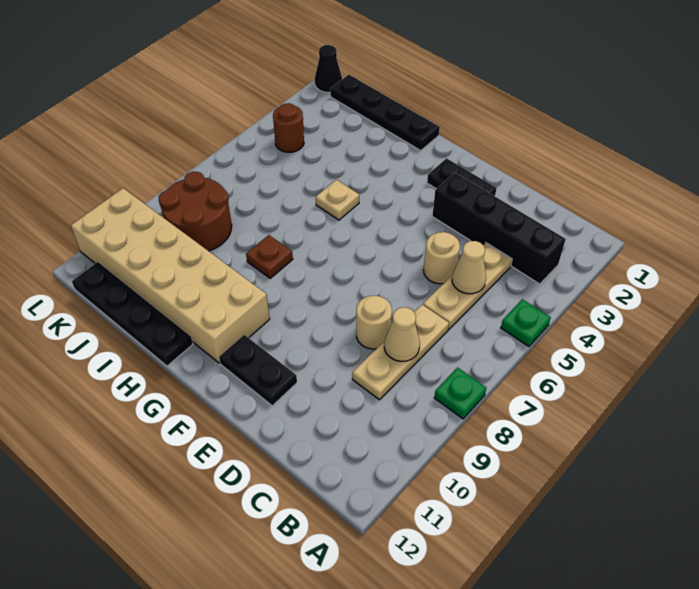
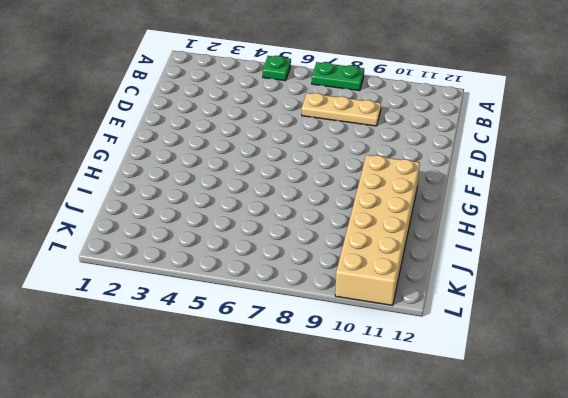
green 1x2 plate [312,62,364,91] -> green 1x1 plate [434,367,486,419]
none -> black 1x4 brick [432,173,566,284]
none -> tan 1x3 plate [423,243,512,329]
none -> tan 1x1 round brick [424,232,460,284]

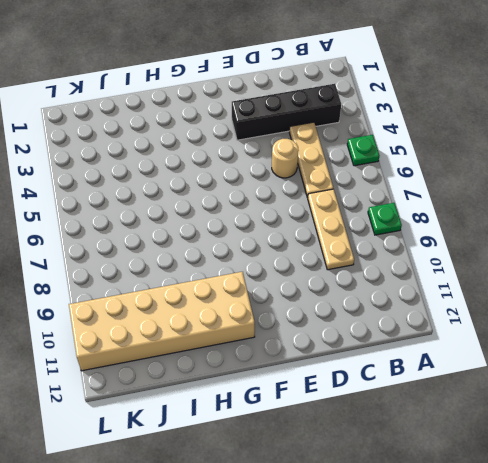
none -> tan 1x1 round brick [356,295,392,349]
none -> black 1x2 plate [427,158,497,196]
none -> black 1x2 plate [219,335,297,406]

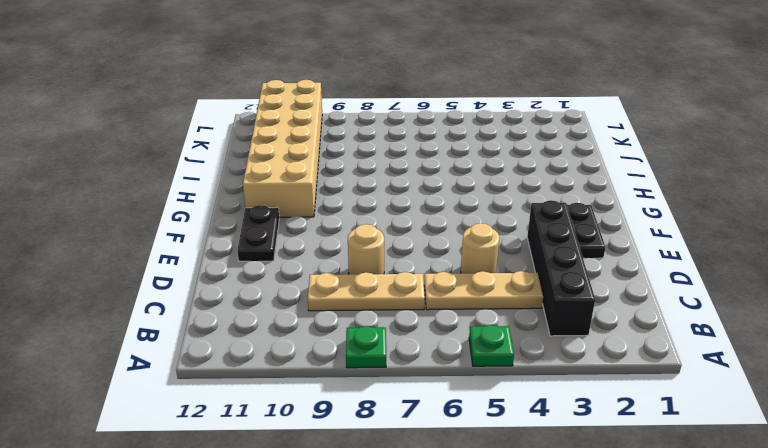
none -> black 1x4 plate [330,75,440,151]
none -> tan 1x1 plate [316,180,360,220]
none -> brown 1x1 plate [246,235,293,278]

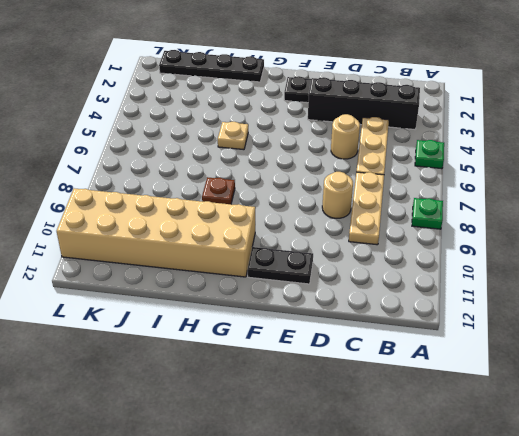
none -> black 1x4 plate [72,262,193,366]
none -> brown 2x2 round brick [159,172,232,251]
none -> brown 1x1 round brick [273,103,304,152]

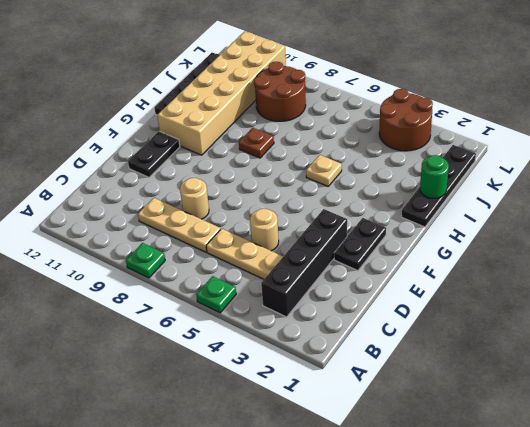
green 1x1 round brick [420,155,449,198] -> none
brown 2x2 round brick [379,89,433,151] -> brown 1x1 round brick [273,103,304,152]
none -> black 1x1 cone [315,45,342,92]
none -> tan 1x1 cone [452,241,486,294]
none -> tan 1x1 cone [384,307,420,361]

